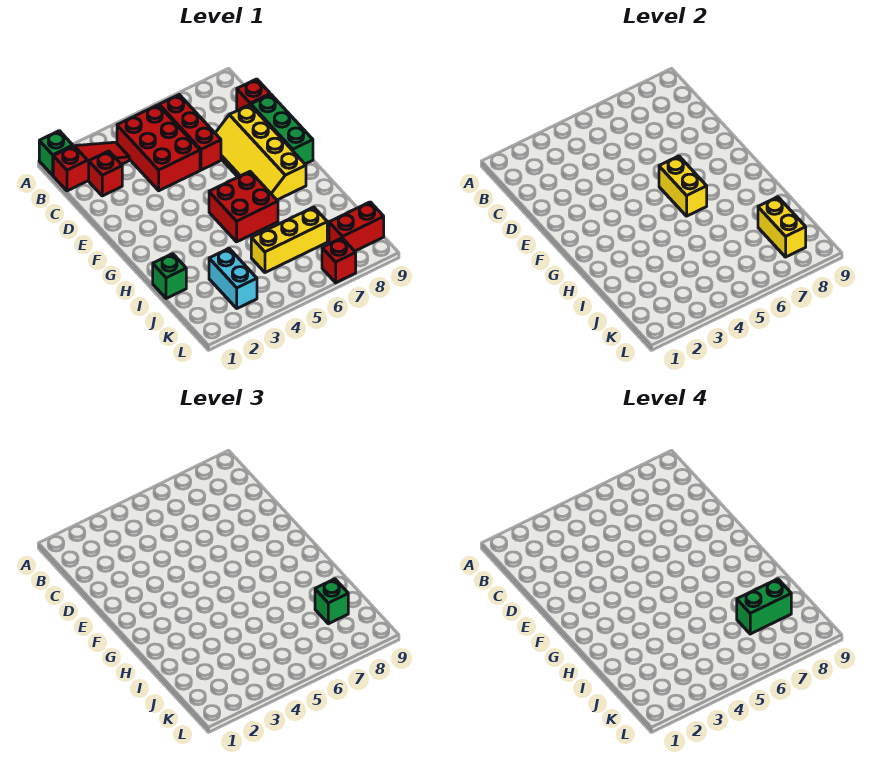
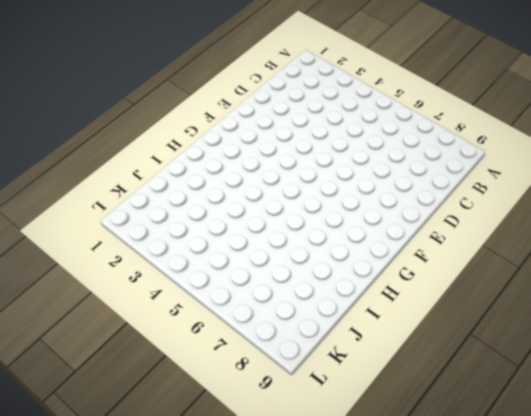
none -> green 1x1 brick [39,131,73,175]
none -> red 1x3 slope [53,142,129,191]
none -> red 2x3 brick [117,105,200,191]

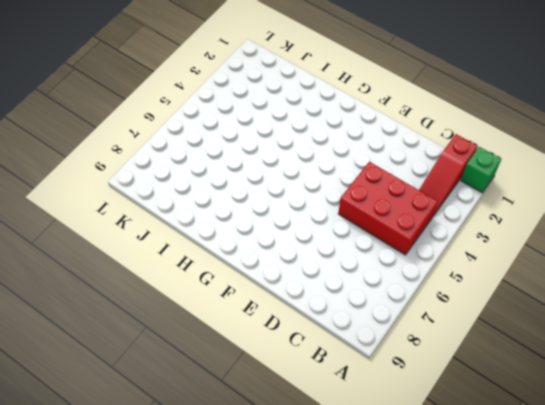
none -> red 1x3 brick [159,95,221,170]
none -> red 1x1 brick [89,151,122,196]
none -> red 1x1 brick [237,79,270,110]

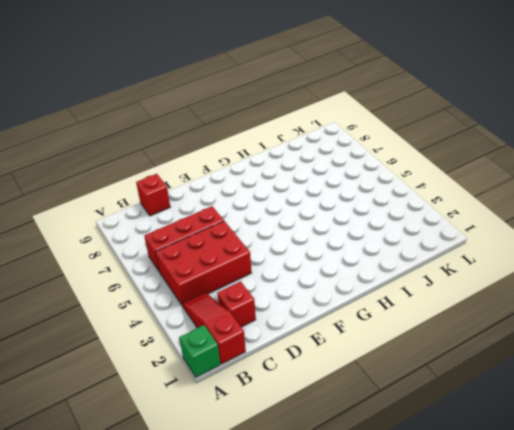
none -> yellow 2x4 slope [215,105,306,200]
none -> green 1x3 brick [251,94,313,164]
none -> red 2x2 brick [209,172,278,242]

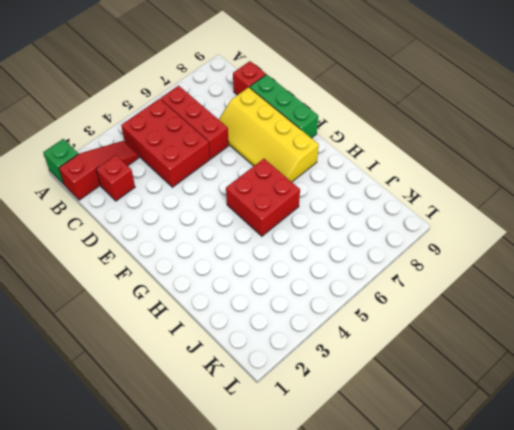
none -> green 1x1 brick [153,254,186,299]
none -> cyan 1x2 brick [209,249,257,308]
none -> yellow 1x3 brick [251,207,327,273]

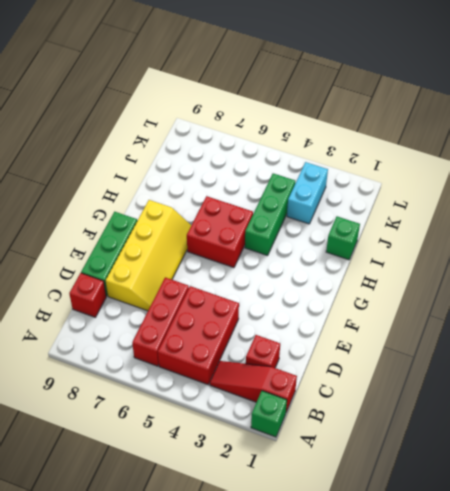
green 1x3 brick [245,173,295,256] -> none
none -> yellow 1x3 brick [251,207,327,273]
none -> red 1x2 brick [329,202,384,251]
none -> red 1x1 brick [322,238,356,283]

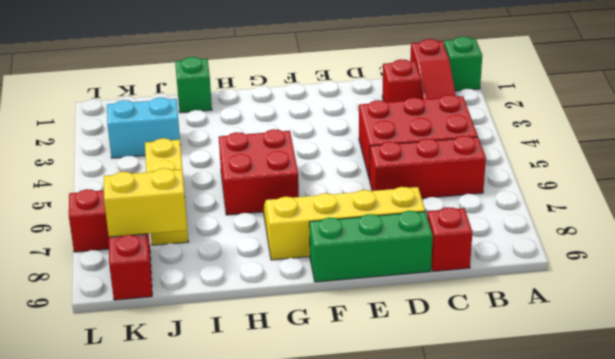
none -> yellow 1x2 brick [659,156,707,216]
none -> green 1x1 brick [315,579,348,624]
none -> green 1x2 brick [737,579,791,634]

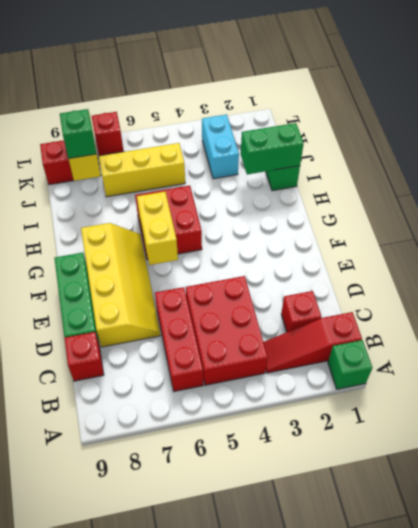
green 1x2 brick [241,123,304,174] -> green 1x2 brick moved to [737,579,791,634]

